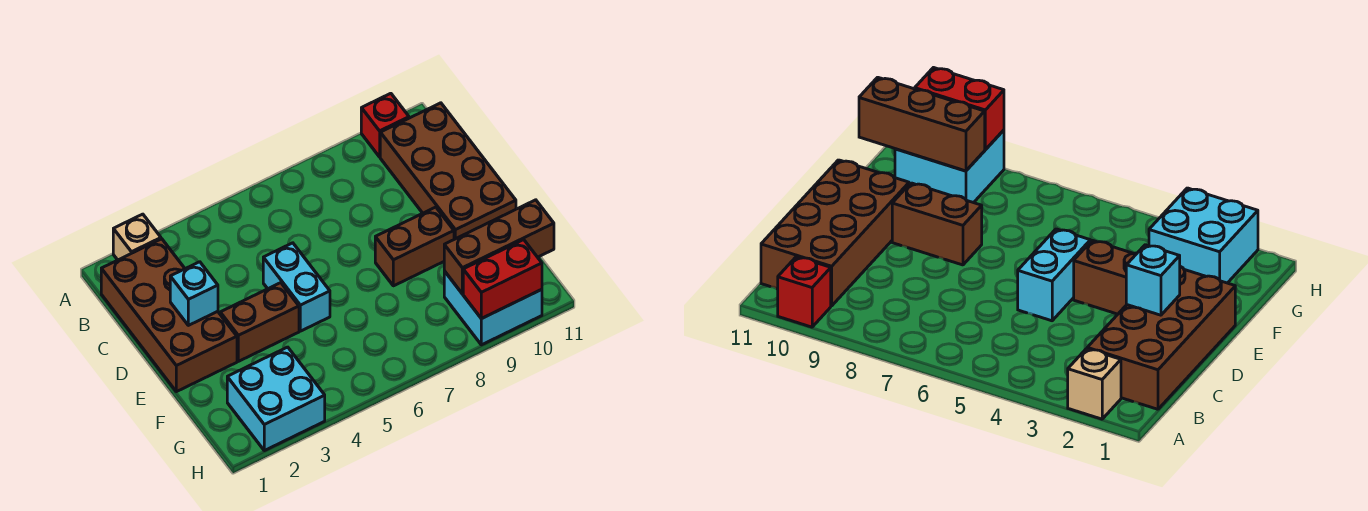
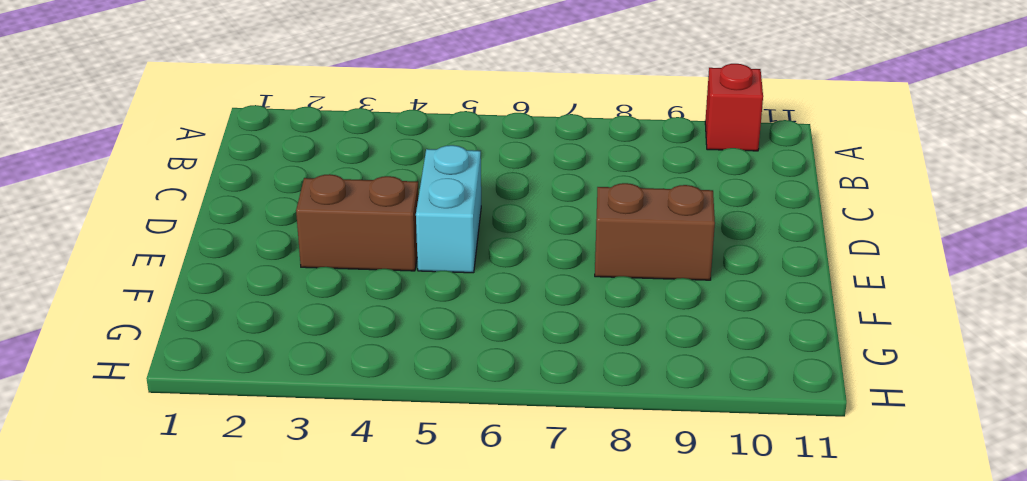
none -> tan 1x1 brick [113,214,161,260]
none -> brown 2x4 brick [101,239,237,392]
none -> brown 2x4 brick [380,103,516,239]

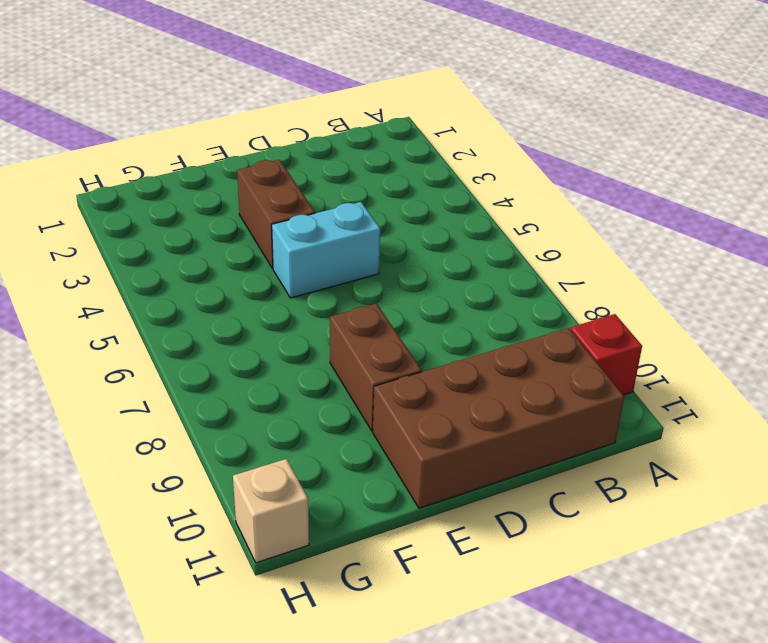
tan 1x1 brick [233,459,309,563] -> tan 1x1 brick moved to [113,214,161,260]
none -> brown 2x4 brick [101,239,237,392]
none -> cyan 2x2 brick [227,347,325,451]
none -> cyan 2x2 brick [444,271,542,345]

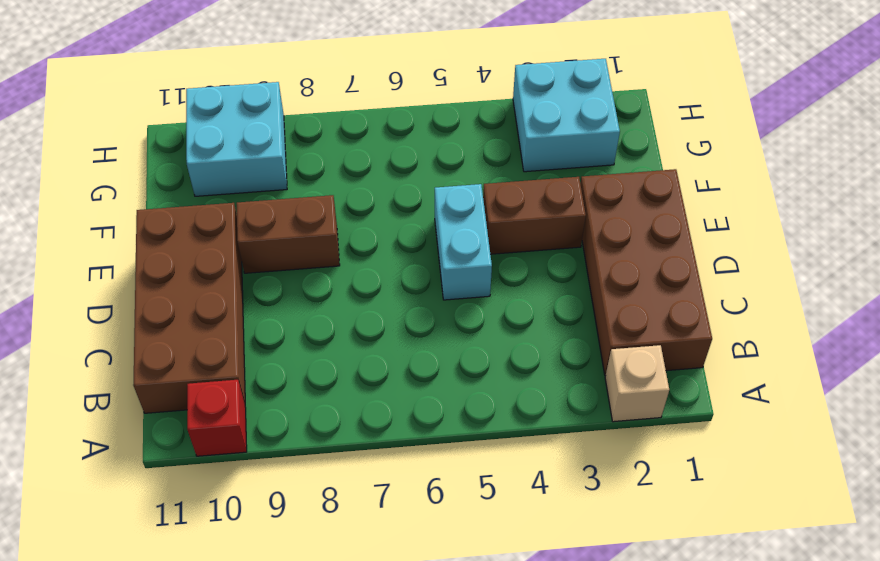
none -> cyan 1x1 brick [170,262,218,325]
none -> brown 1x3 brick [444,200,554,294]
none -> red 1x2 brick [463,240,542,319]

